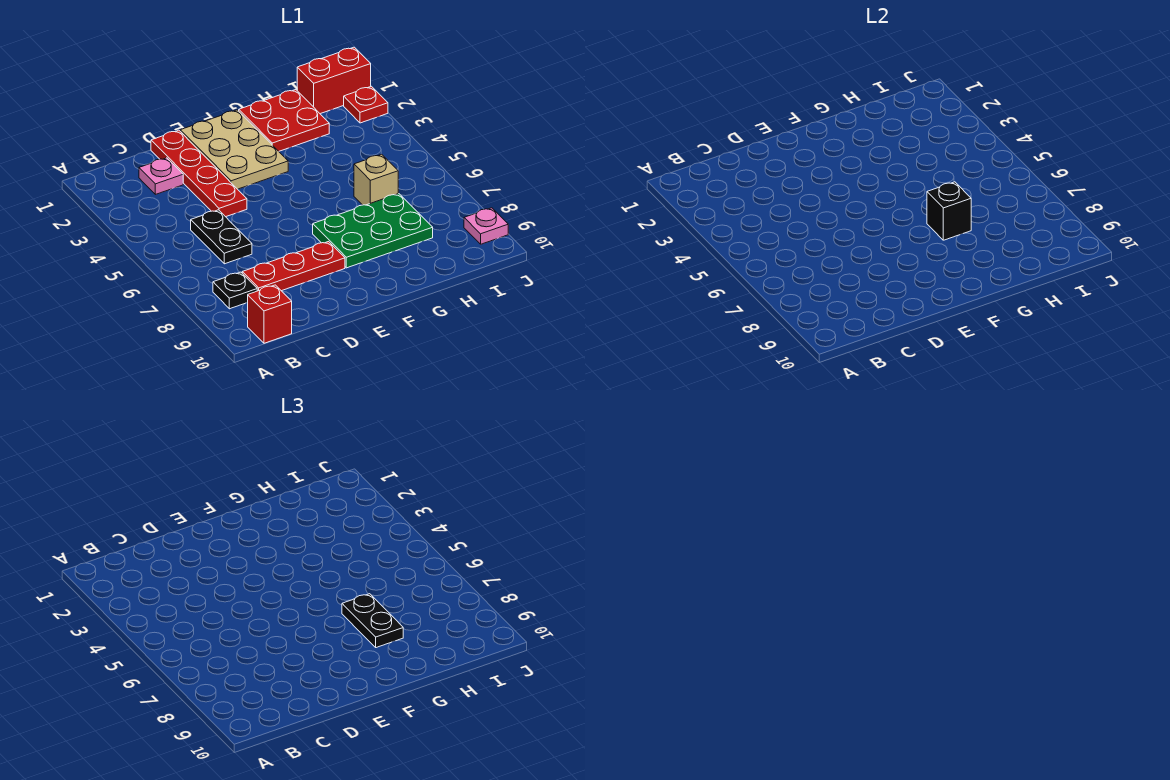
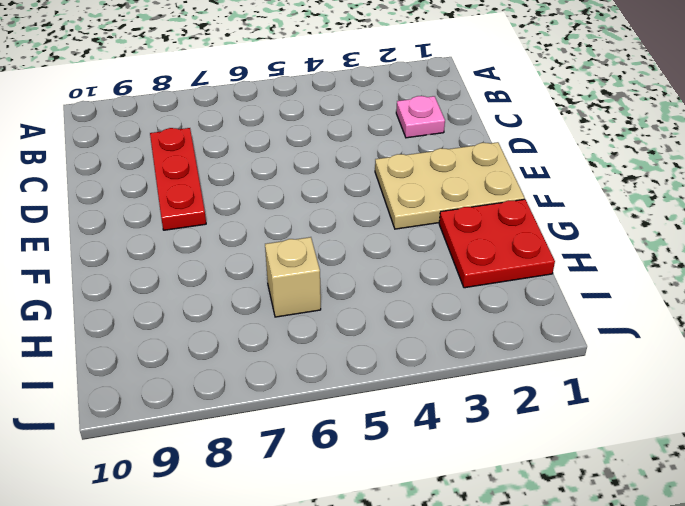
none -> black 1x1 plate [213,272,257,309]
none -> red 1x1 brick [248,285,292,343]
none -> black 1x2 plate [191,210,252,264]

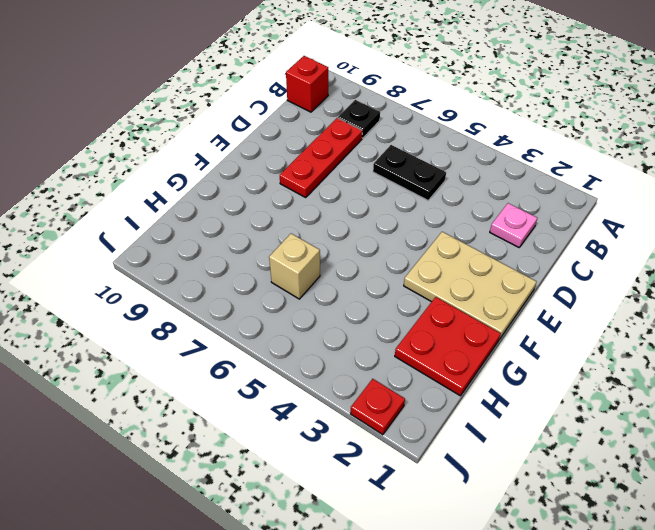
none -> red 1x4 plate [151,130,247,217]
none -> green 2x3 plate [313,194,433,268]
none -> red 1x2 brick [297,47,371,114]

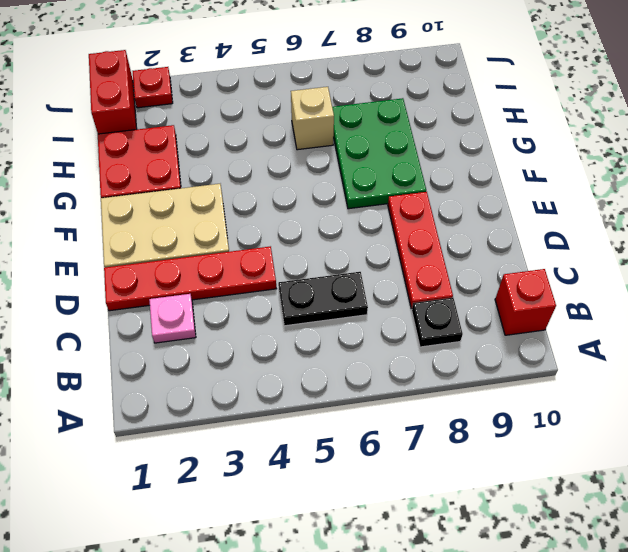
none -> pink 1x1 plate [464,208,508,244]
none -> black 1x1 brick [927,182,971,240]
none -> black 1x2 plate [342,594,403,648]

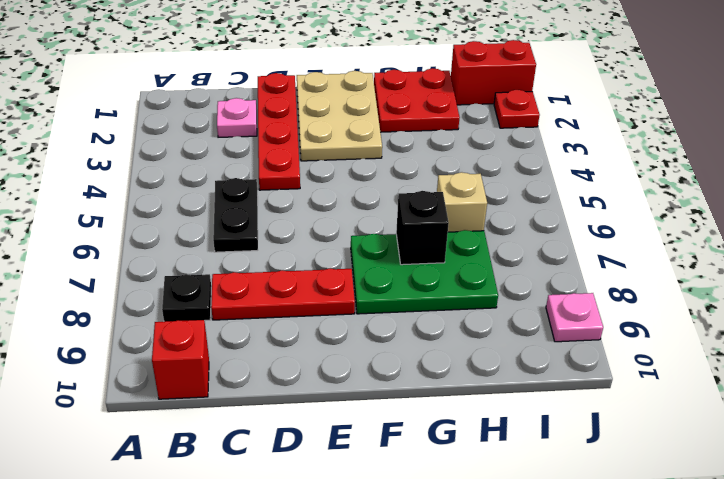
none -> black 1x2 plate [342,594,403,648]

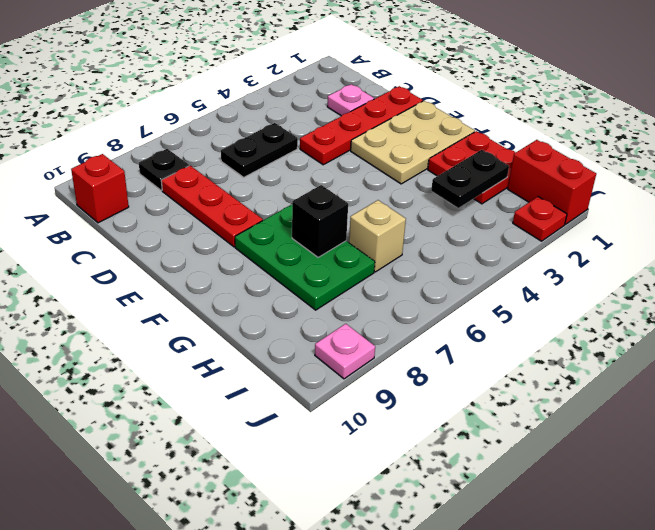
black 1x2 plate [431,150,509,208] -> black 1x2 plate moved to [342,594,403,648]

